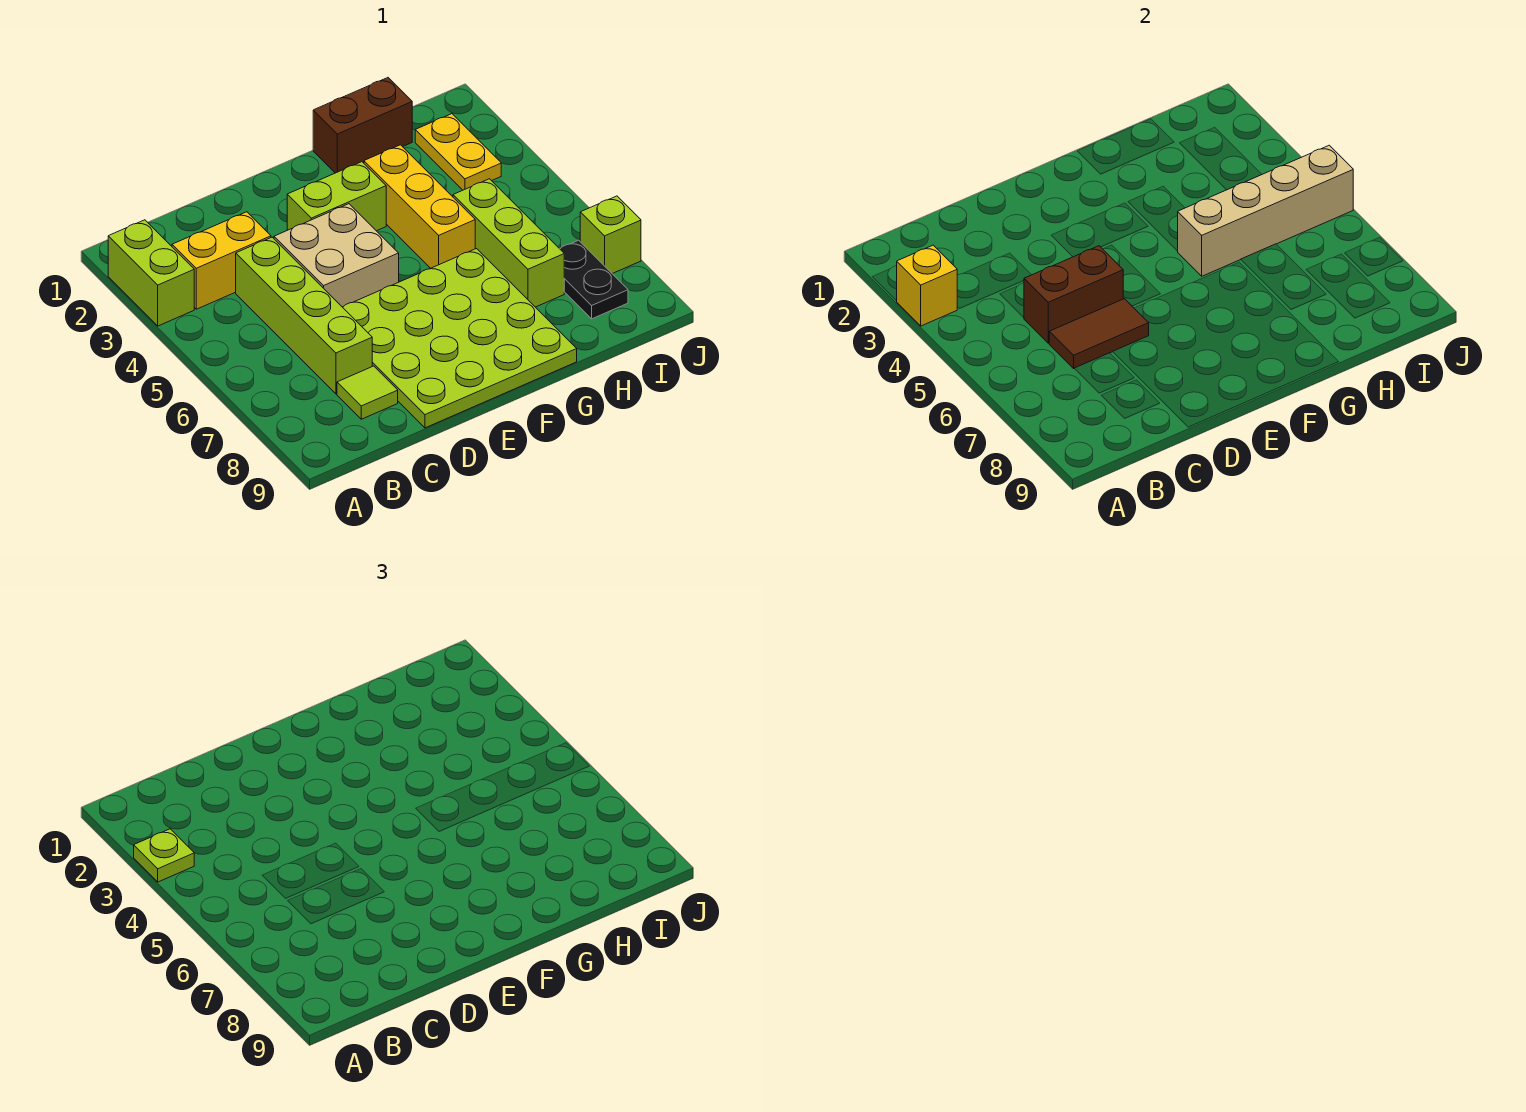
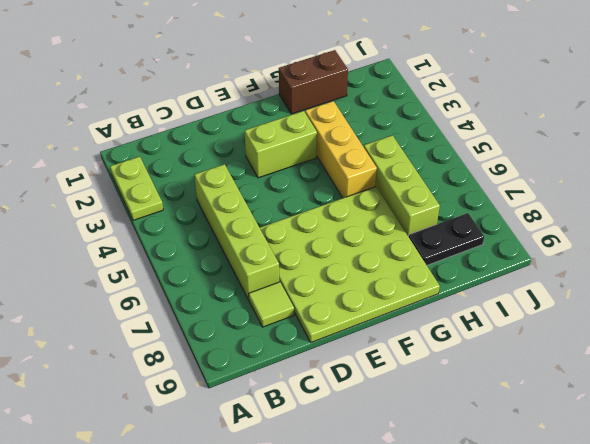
lime 1x2 plate [110,157,163,220] -> lime 1x2 brick [108,220,194,326]
black 1x2 plate [409,213,484,265] -> black 1x2 plate turned to [560,240,628,319]
none -> yellow 1x2 brick [172,212,271,309]
none -> tan 2x2 brick [274,204,399,307]
none -> yellow 1x2 plate [415,114,501,190]

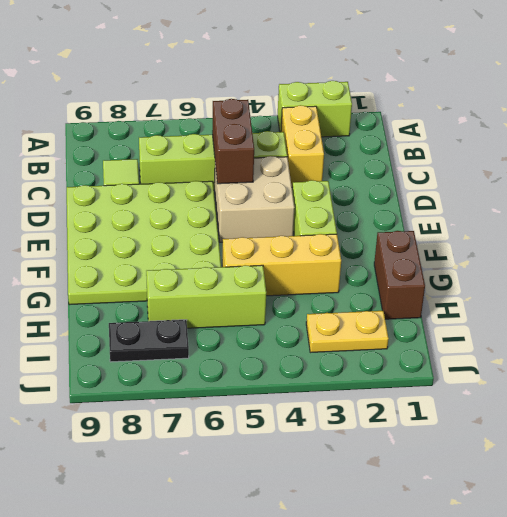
none -> lime 1x1 brick [580,196,641,274]
none -> yellow 1x1 brick [897,245,957,326]
none -> brown 1x2 tile [1049,299,1149,368]

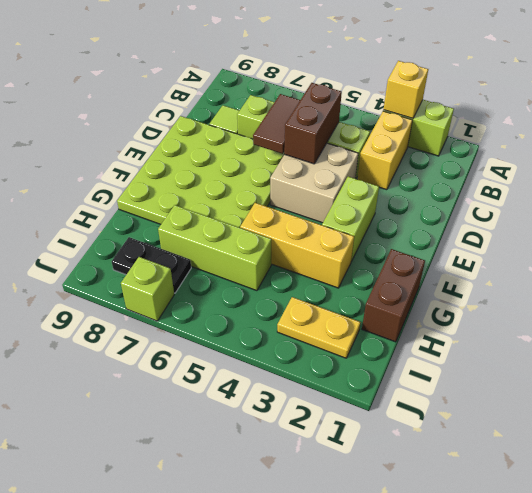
none -> tan 1x4 brick [1178,145,1353,276]
none -> lime 1x1 plate [134,829,194,882]

